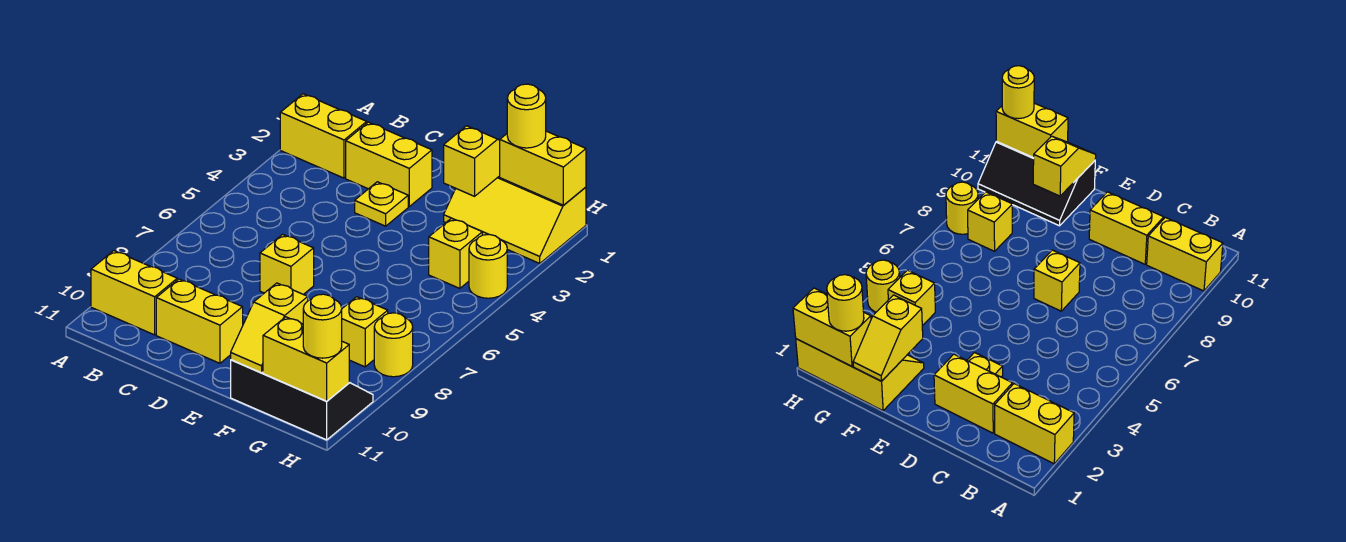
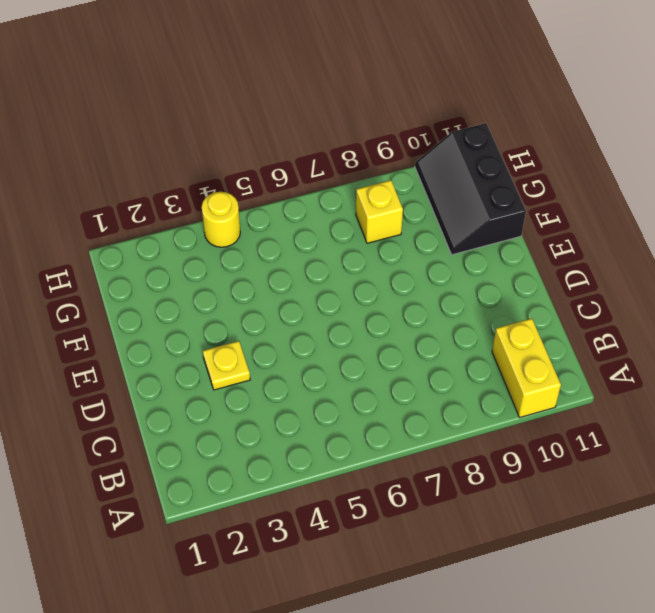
none -> yellow 1x2 brick [280,94,367,178]
none -> yellow 1x2 brick [346,122,432,206]
none -> yellow 1x2 brick [156,279,243,363]

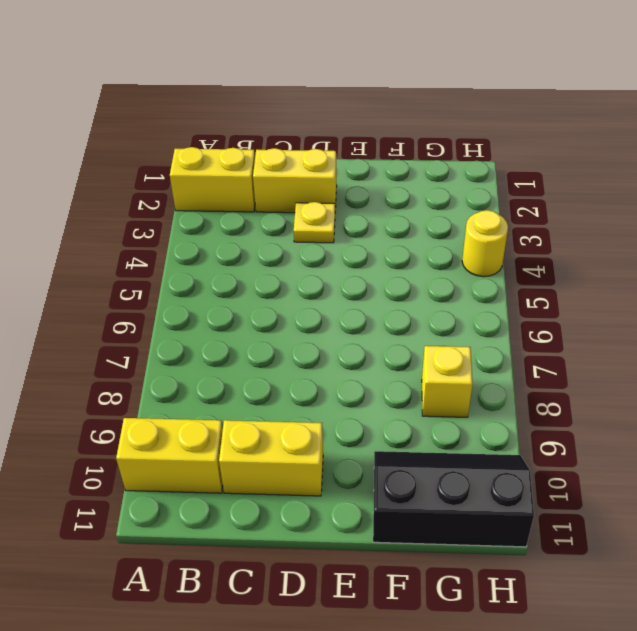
none -> yellow 1x1 brick [260,234,314,294]
none -> yellow 2x3 slope [444,176,586,263]
none -> yellow 1x1 brick [429,218,482,288]

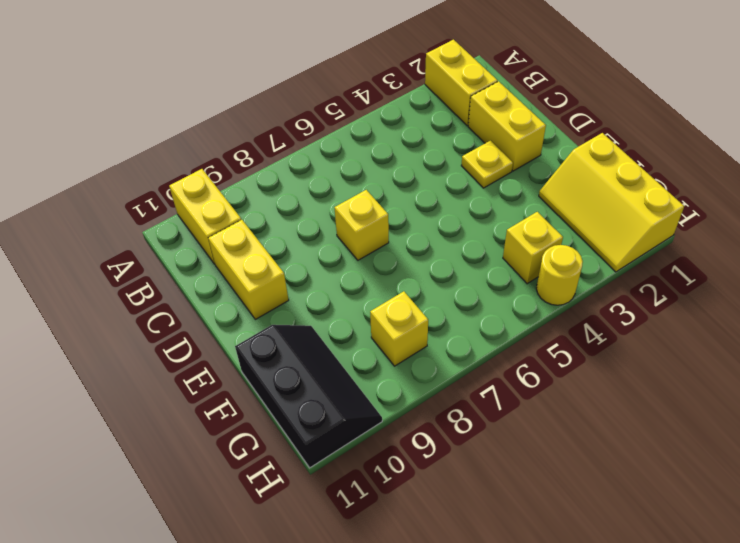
none -> yellow 1x1 round brick [374,313,413,377]
none -> yellow 1x2 slope [444,126,500,196]
none -> yellow 1x2 slope [231,283,308,373]

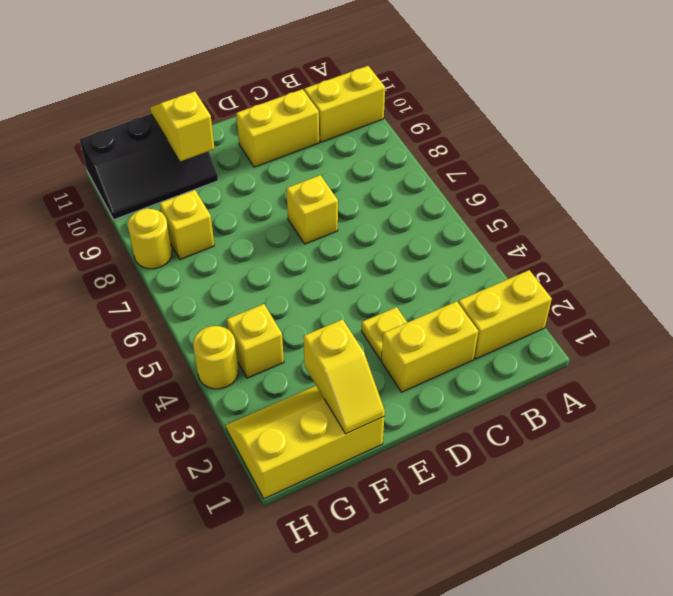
none -> yellow 1x2 brick [500,131,586,205]
none -> yellow 1x2 brick [263,317,349,401]
none -> yellow 1x1 round brick [507,84,546,148]

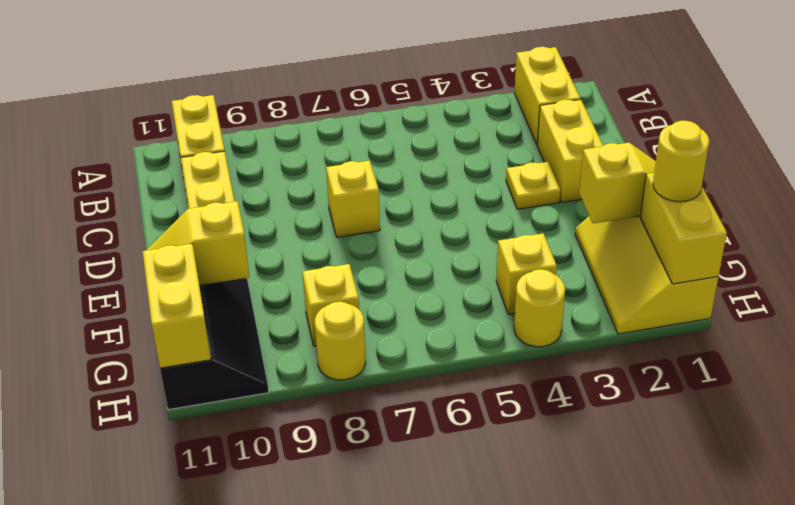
none -> yellow 1x1 round brick [303,294,342,358]

